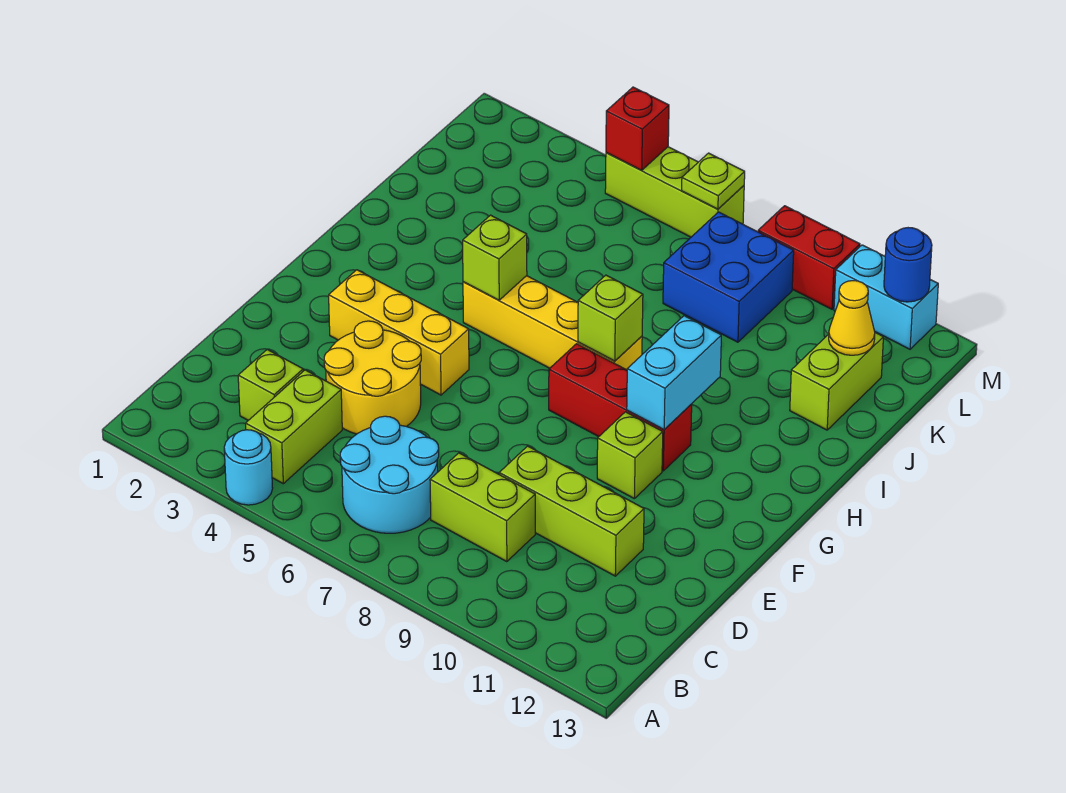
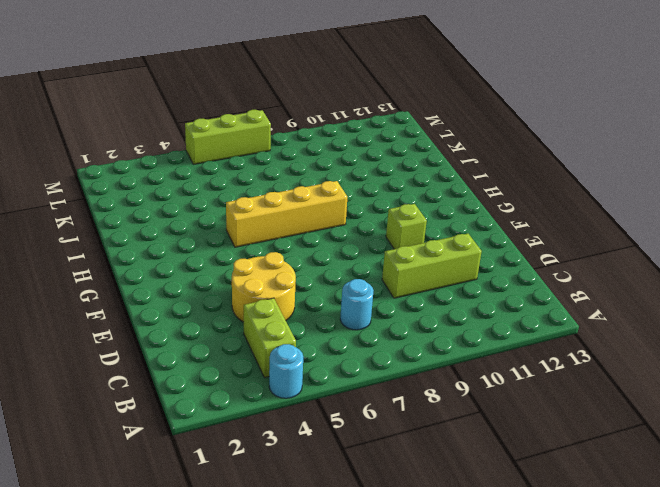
cyan 1x1 round brick [340,279,374,330] -> cyan 2x2 round brick [340,416,439,533]
none -> lime 1x1 brick [238,350,303,420]
none -> lime 1x2 brick [430,453,535,562]
none -> yellow 1x3 brick [329,270,469,395]

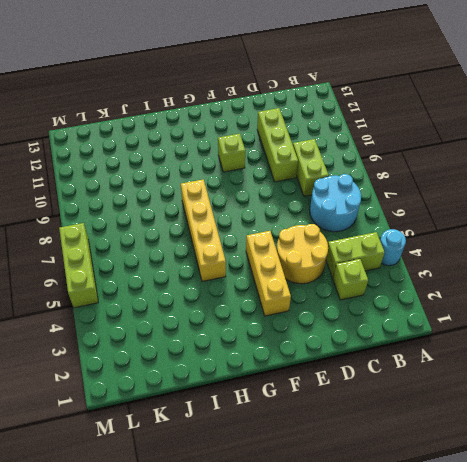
none -> red 1x3 brick [549,344,692,471]
none -> lime 1x2 brick [790,333,883,430]
none -> blue 2x2 brick [663,212,794,342]

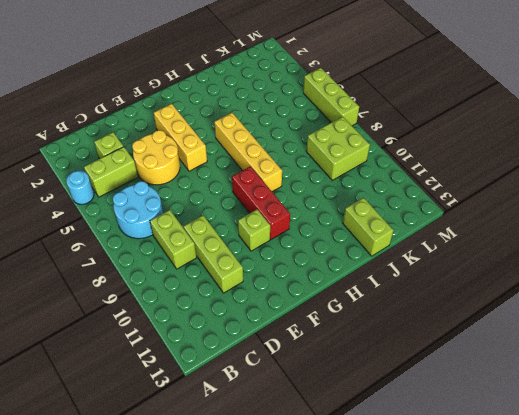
lime 1x2 brick [343,198,394,256] -> lime 1x2 brick turned to [790,333,883,430]
lime 2x2 brick [306,117,370,180] -> blue 2x2 brick [663,212,794,342]
none -> red 1x2 brick [758,206,860,309]
none -> cyan 1x2 brick [834,245,938,349]
none -> cyan 1x2 brick [627,316,721,430]

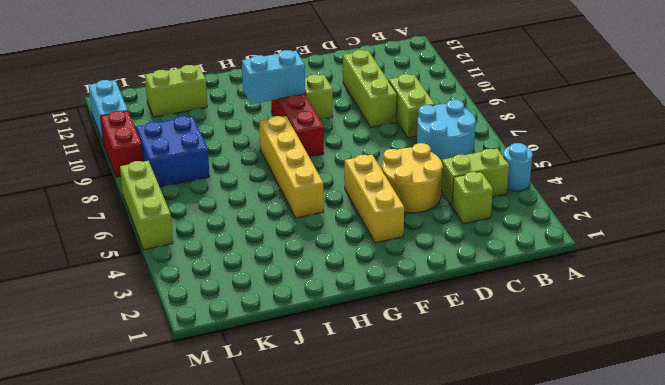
none -> lime 1x1 brick [463,215,527,300]
none -> lime 1x1 brick [578,275,643,361]
none -> yellow 1x1 cone [829,281,875,355]

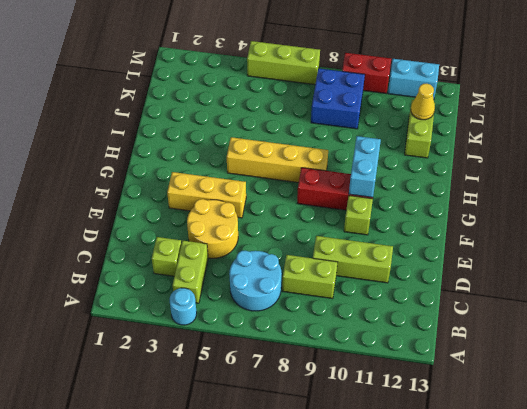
none -> lime 1x1 brick [463,215,527,300]
none -> lime 1x1 brick [578,275,643,361]
none -> red 1x1 brick [606,87,669,170]

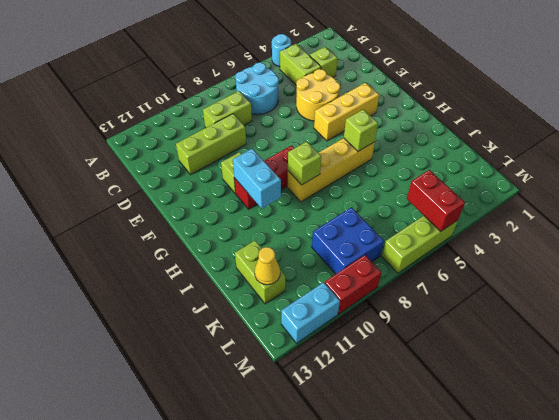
red 1x2 brick [407,170,465,232] -> red 1x1 brick [606,87,669,170]
none -> lime 1x1 plate [682,153,745,209]
none -> blue 1x1 round brick [884,228,932,302]

